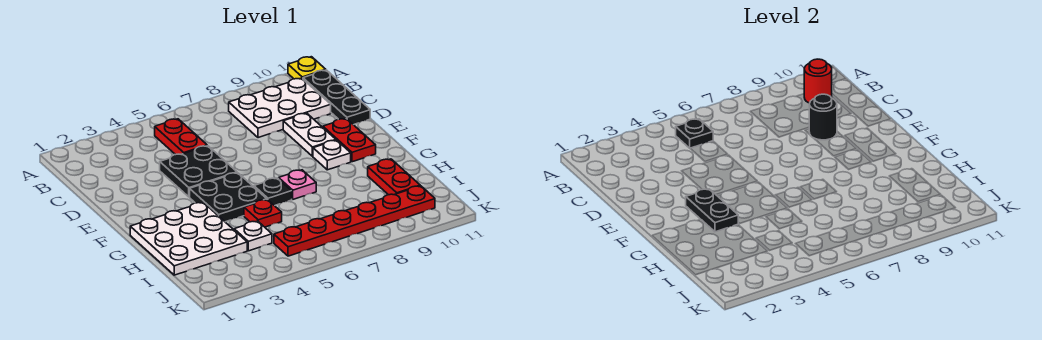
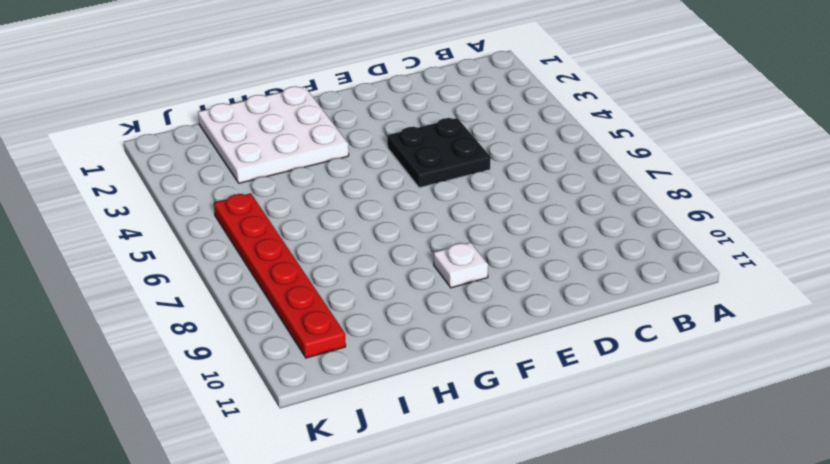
none -> yellow 1x1 plate [288,57,326,79]
none -> red 1x2 plate [155,119,207,155]
none -> white 2x3 plate [229,78,331,138]

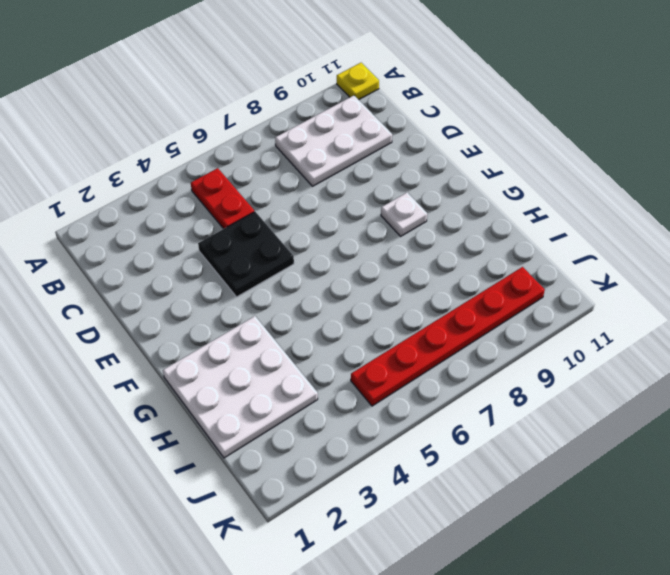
none -> black 1x3 plate [303,70,370,125]
none -> white 1x2 plate [283,113,336,156]
none -> red 1x2 plate [323,119,376,162]

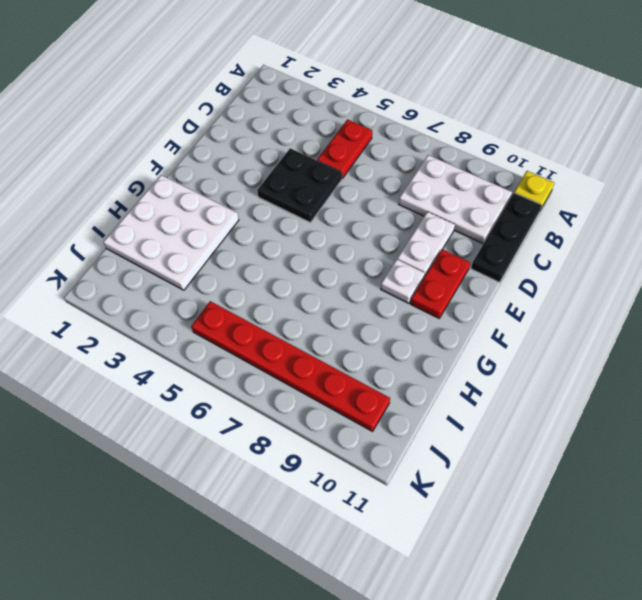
none -> black 2x2 plate [190,173,267,222]
none -> black 1x1 plate [254,178,292,206]
none -> pink 1x1 plate [279,170,316,199]

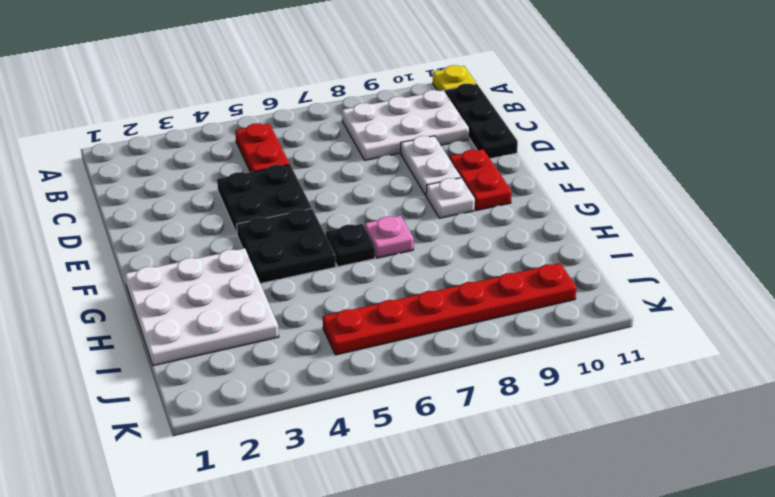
none -> red 1x1 plate [244,200,282,227]
none -> red 1x2 plate [368,159,420,195]
none -> white 1x1 plate [234,221,272,251]

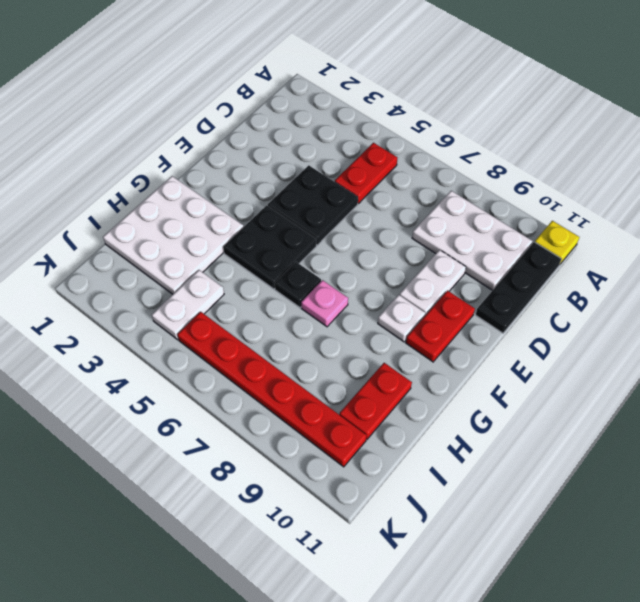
white 1x2 plate [152,270,224,340] -> white 1x1 plate [234,221,272,251]
none -> red 1x1 plate [244,200,282,227]
none -> black 1x1 plate [676,119,713,148]
none -> red 1x1 round brick [804,59,832,103]

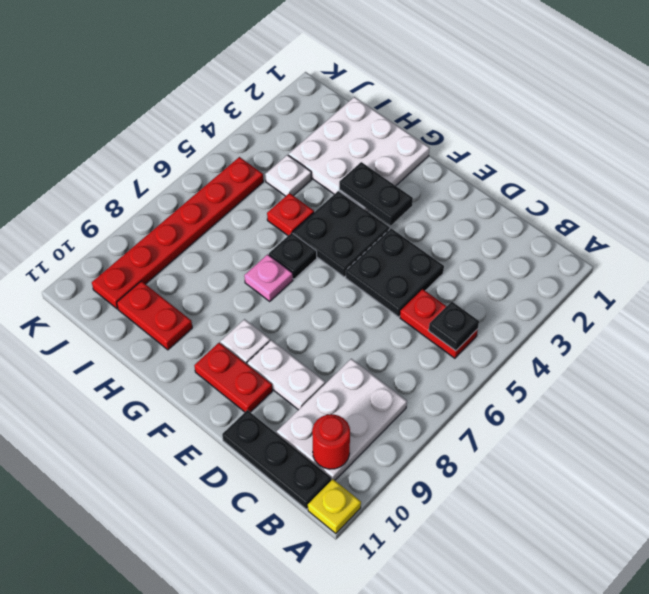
none -> black 1x1 round brick [809,94,837,140]

